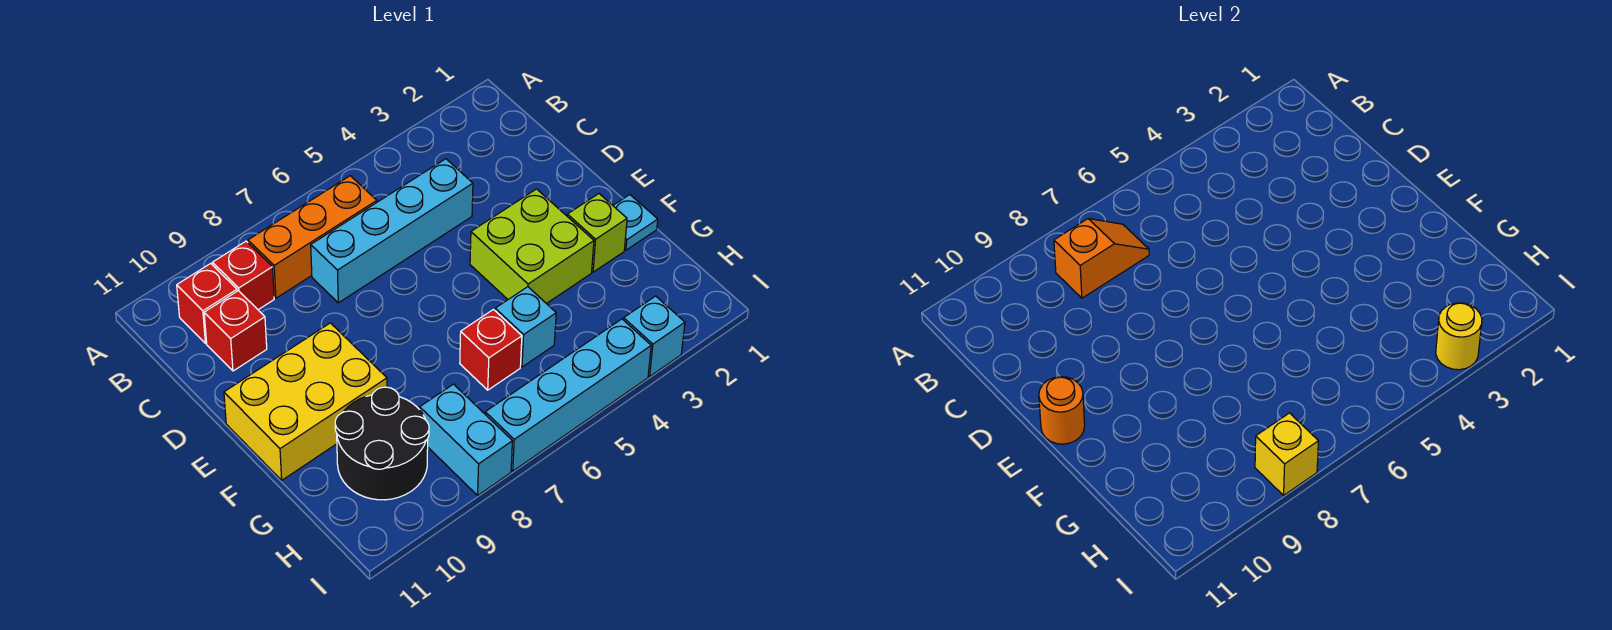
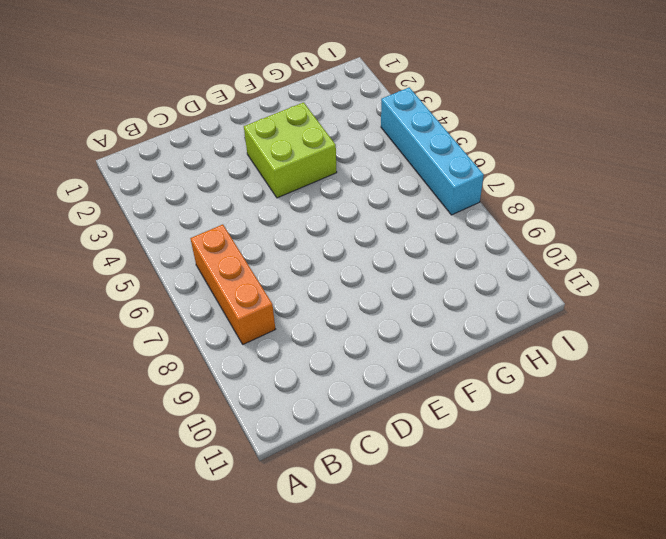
none -> red 1x1 brick [213,241,274,310]
none -> red 1x1 brick [177,263,237,343]
none -> cyan 1x4 brick [311,159,473,303]

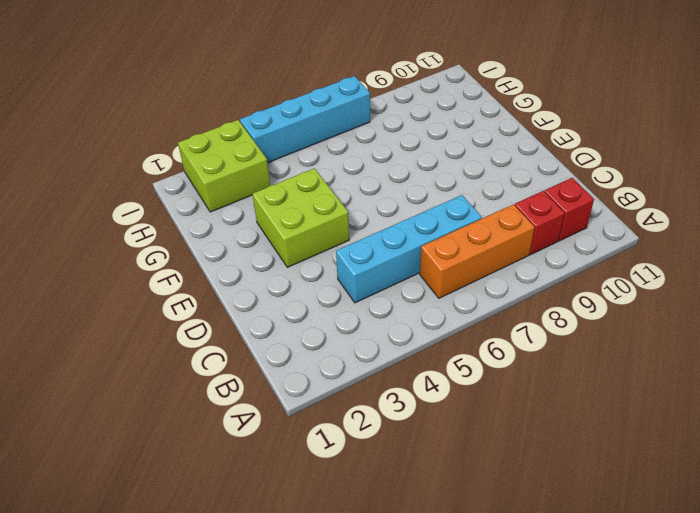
lime 2x2 brick [178,120,270,212] -> cyan 1x1 brick [623,296,685,376]
none -> red 1x1 brick [204,291,267,371]
none -> yellow 2x3 brick [224,323,387,480]
none -> cyan 1x1 plate [613,195,658,250]

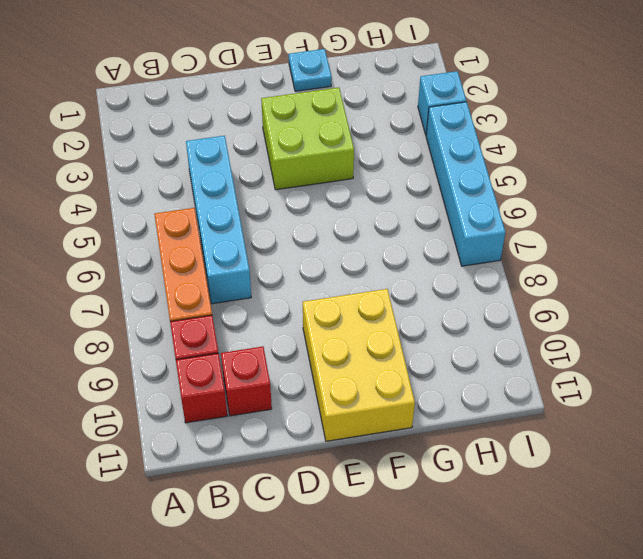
none -> lime 1x1 brick [567,194,627,272]
none -> cyan 1x1 brick [495,287,556,367]
none -> red 1x1 brick [460,310,522,390]

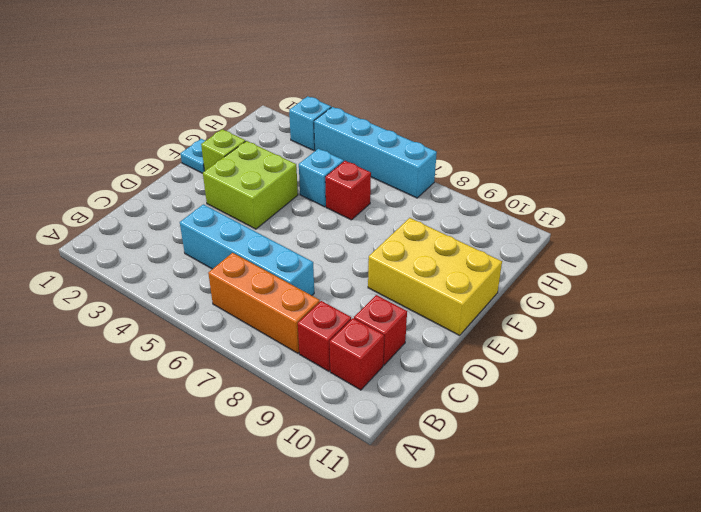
none -> black 2x2 round brick [335,387,429,500]
none -> cyan 1x2 brick [420,384,512,495]
none -> orange 1x2 slope [1054,219,1149,298]

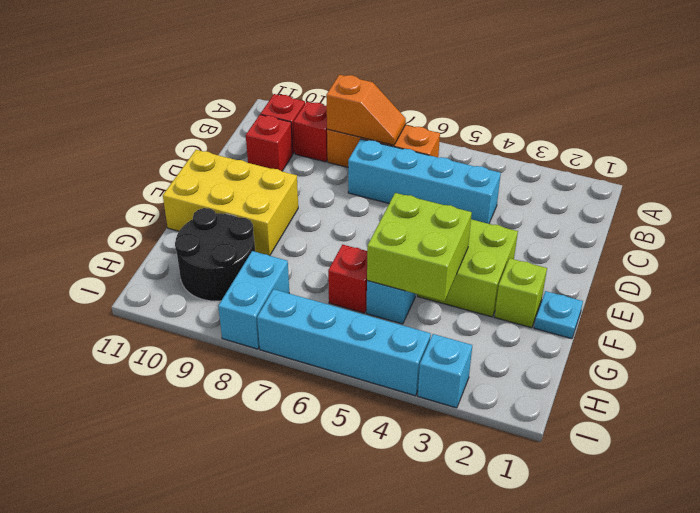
lime 2x2 brick [367,193,472,301] -> none
none -> orange 1x1 round brick [1039,377,1085,444]
none -> yellow 1x1 round brick [1436,303,1482,370]
none -> yellow 1x1 brick [1255,413,1318,495]

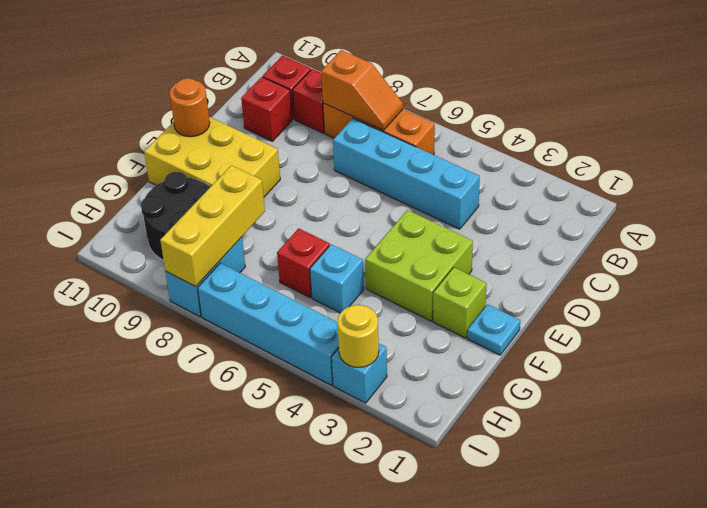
yellow 1x3 brick [160,165,265,286] -> yellow 1x1 brick [1255,413,1318,495]

